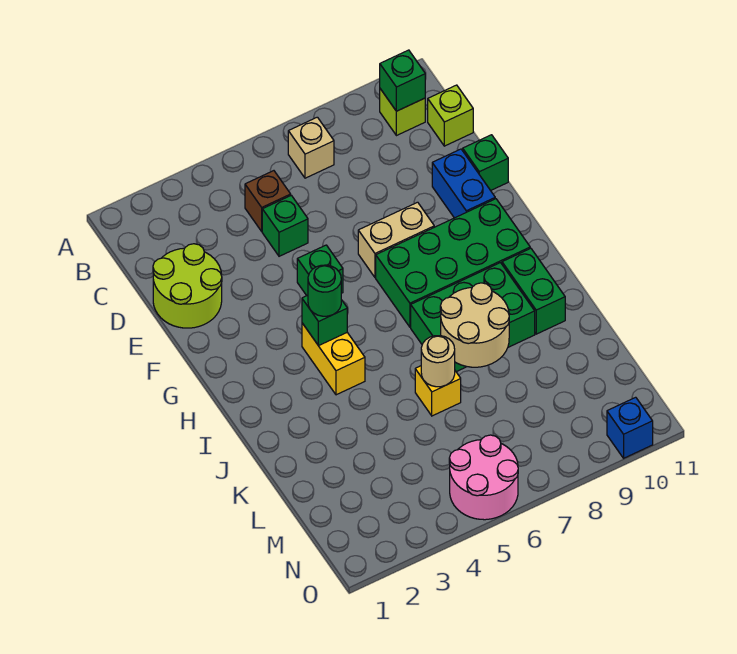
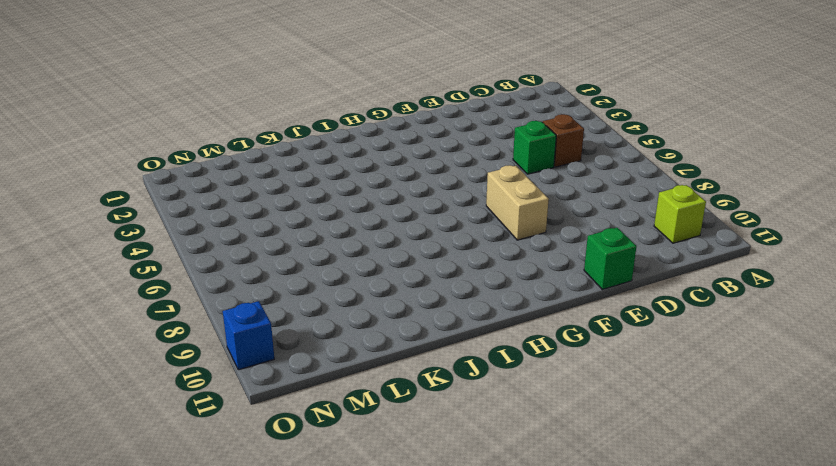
none -> tan 1x1 brick [288,117,334,178]
none -> lime 1x1 brick [428,85,473,146]
none -> lime 2x2 round brick [153,244,222,328]

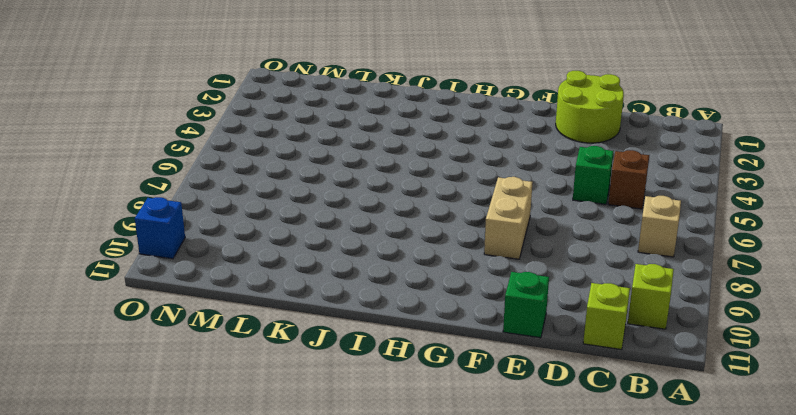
none -> blue 1x2 brick [432,149,495,218]
none -> green 1x1 brick [297,245,343,296]
none -> green 2x4 brick [376,199,530,327]

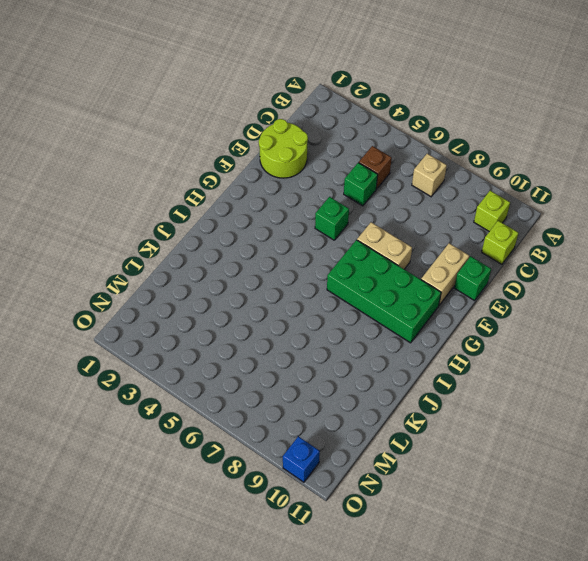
tan 1x2 brick [421,243,469,305] -> blue 1x2 brick [432,149,495,218]
none -> yellow 1x2 brick [302,323,365,395]
none -> green 2x3 brick [411,263,535,372]
none -> green 1x2 brick [502,248,565,334]

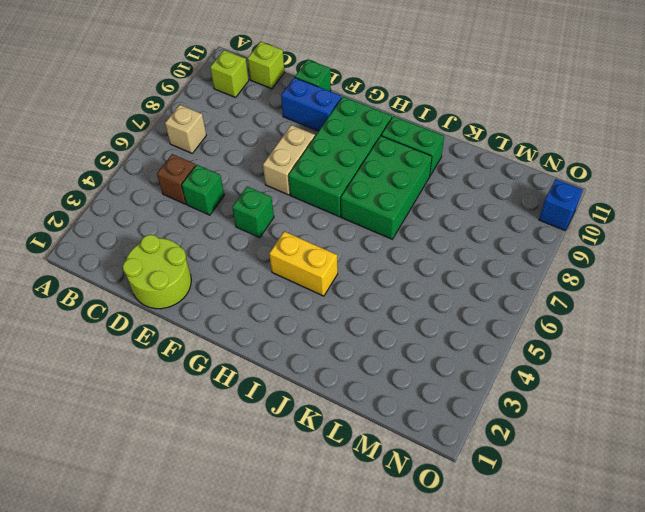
none -> yellow 1x1 brick [415,366,461,416]
none -> pink 2x2 round brick [449,435,518,520]
none -> green 1x1 brick [380,50,425,111]

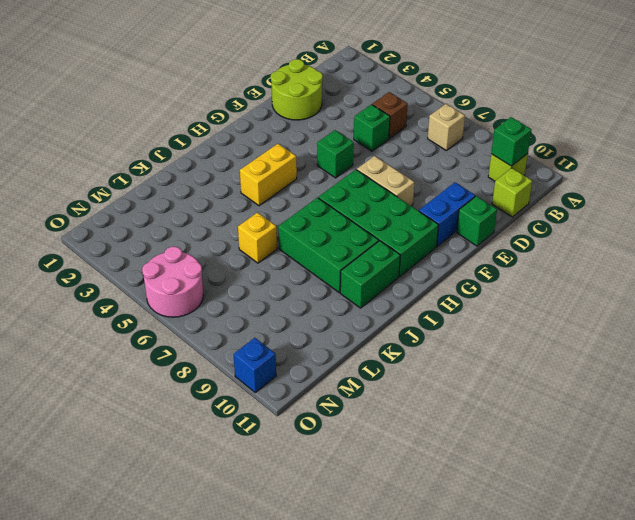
none -> green 1x1 brick [302,295,347,346]
none -> tan 2x2 round brick [440,283,509,367]
none -> tan 1x1 round brick [421,336,455,387]

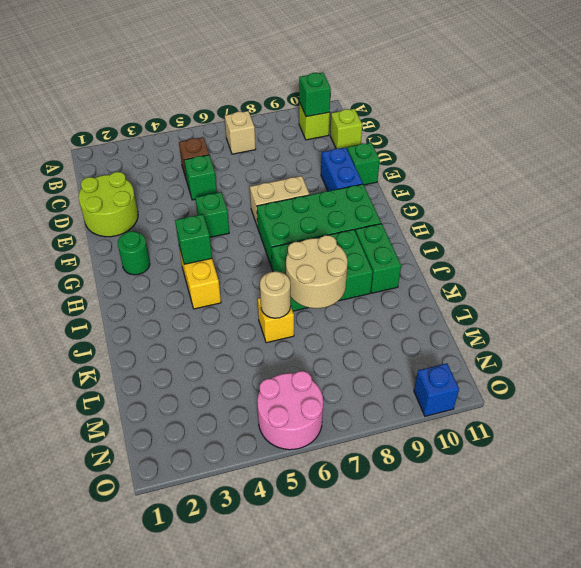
green 1x1 round brick [118,231,150,275] -> green 1x1 round brick moved to [308,265,341,316]

